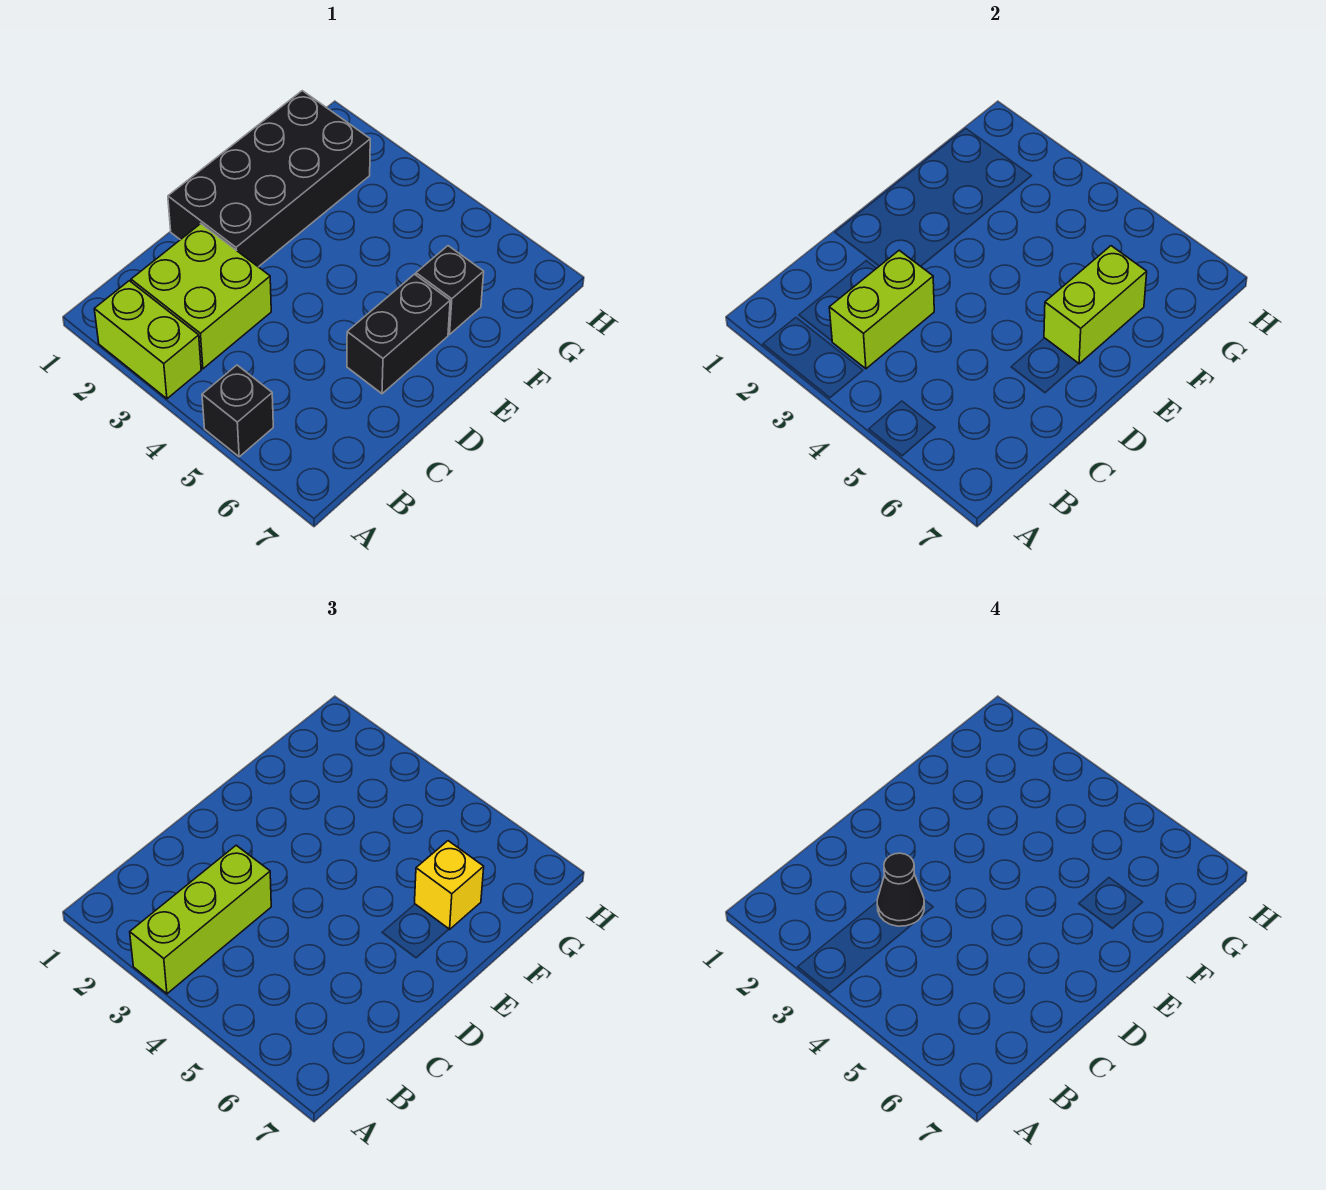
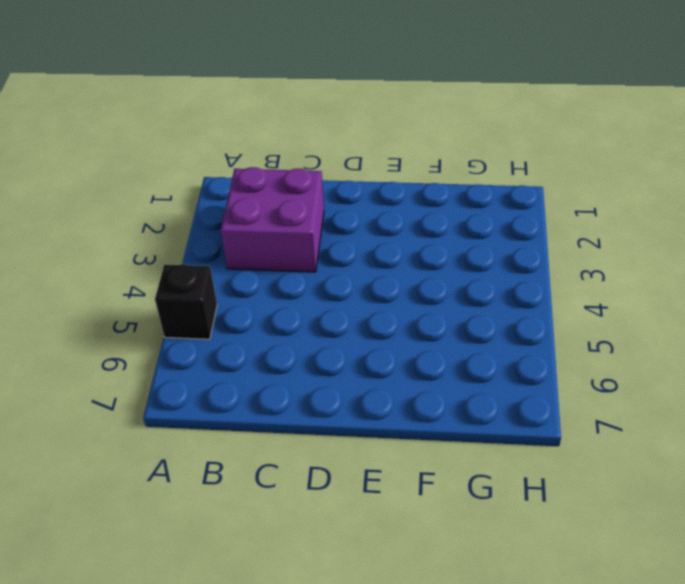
purple 2x2 brick [221,167,324,272] -> lime 2x2 brick [131,224,271,369]
none -> lime 1x2 brick [94,281,201,399]
none -> black 2x4 brick [168,91,370,267]

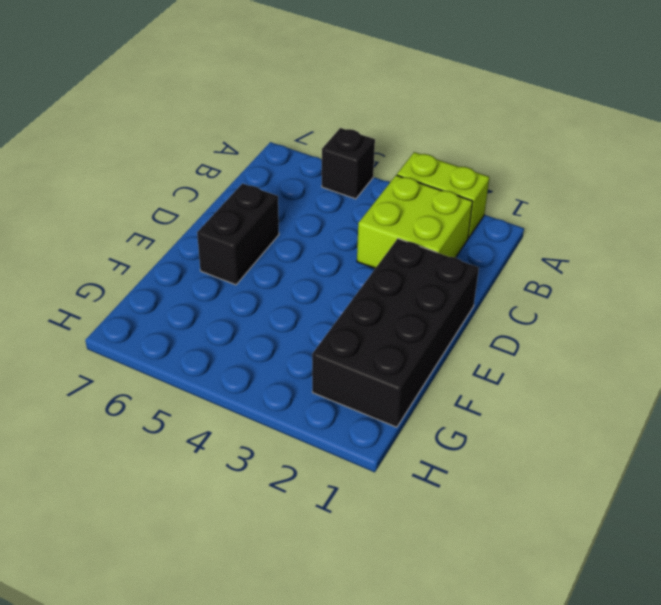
none -> black 1x1 brick [416,246,484,334]
none -> lime 1x2 brick [829,250,934,369]

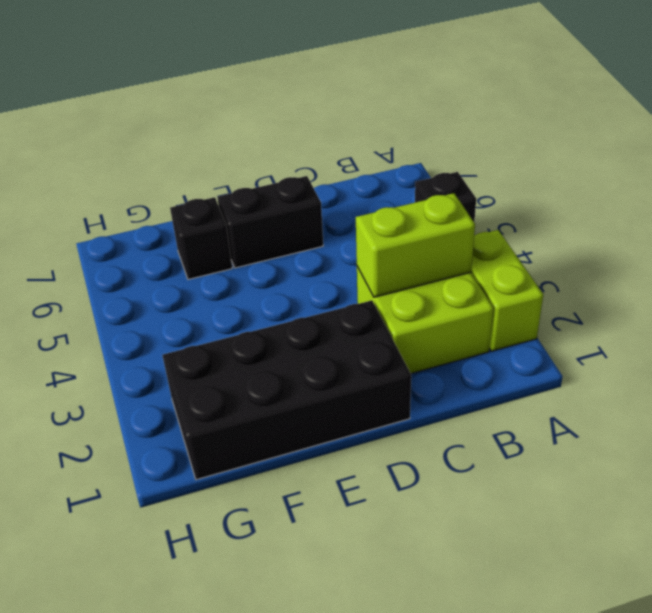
none -> lime 1x2 brick [1044,246,1147,364]
none -> lime 1x3 brick [130,845,271,994]

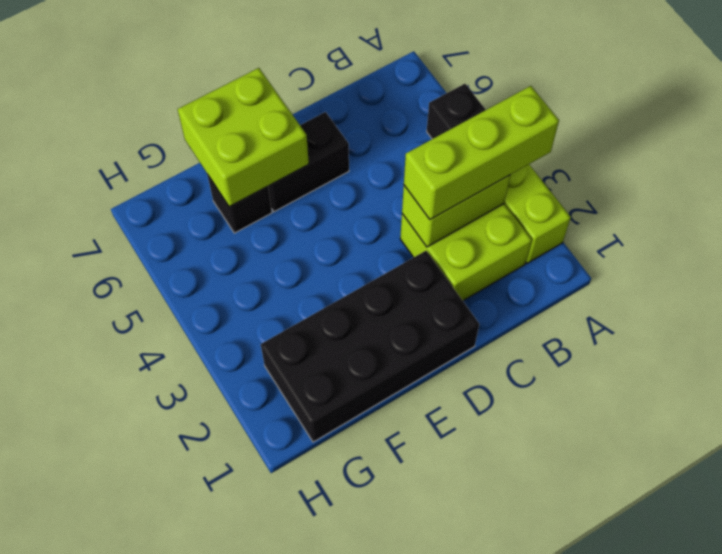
lime 2x2 brick [178,68,309,207] -> lime 1x2 brick [1044,246,1147,364]
none -> yellow 1x1 brick [415,841,484,929]
none -> black 1x1 cone [877,853,924,926]

